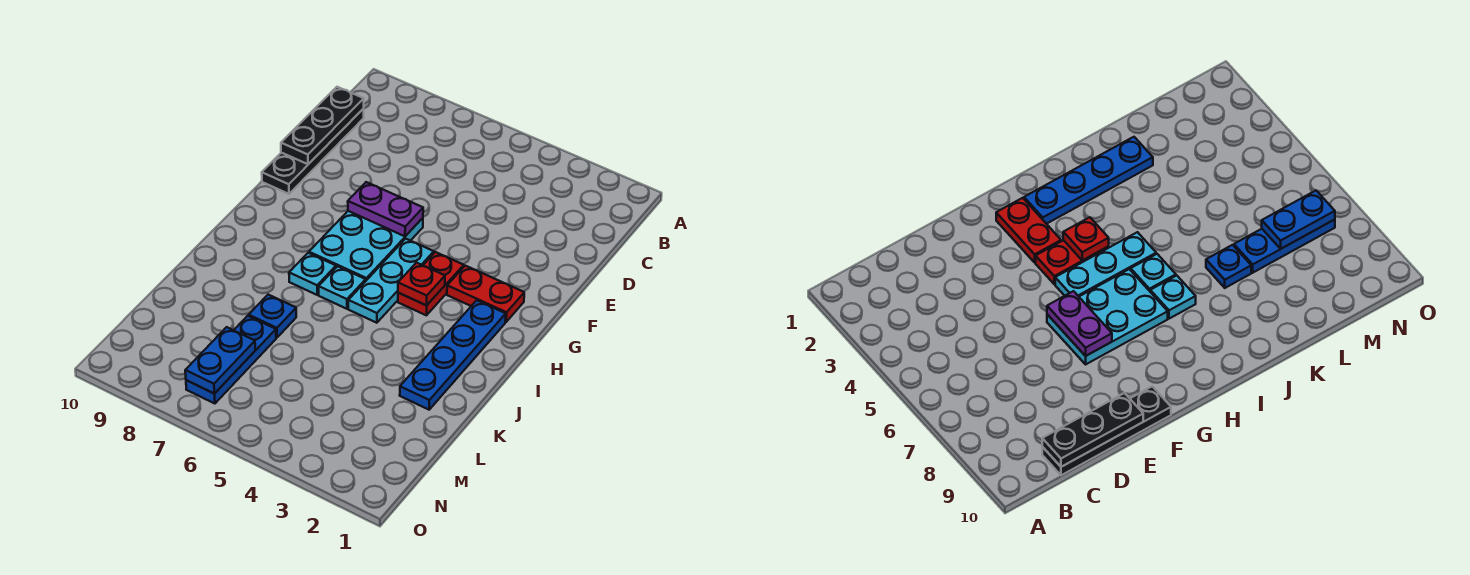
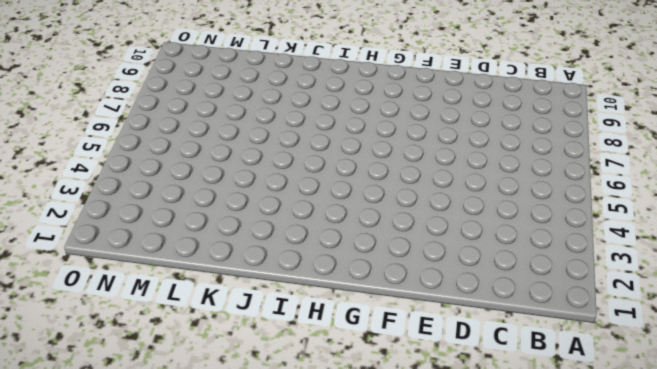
none -> black 1x4 plate [262,109,364,194]
none -> cyan 2x3 plate [309,211,423,280]
none -> red 1x2 plate [447,266,524,322]

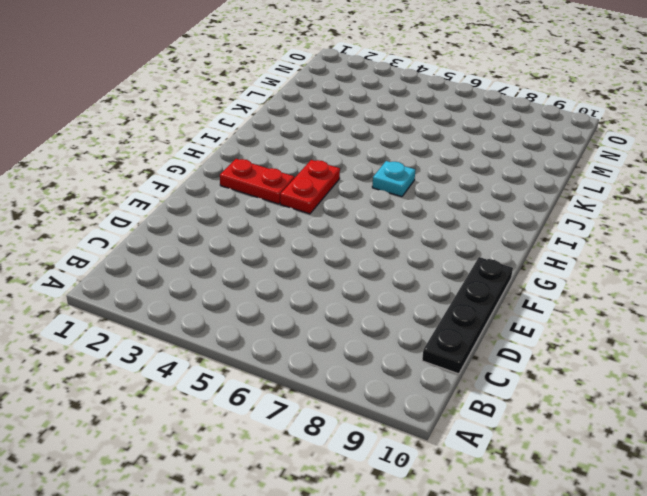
none -> cyan 2x3 plate [309,211,423,280]
none -> cyan 1x3 plate [348,239,434,323]
none -> blue 1x4 plate [400,300,506,410]

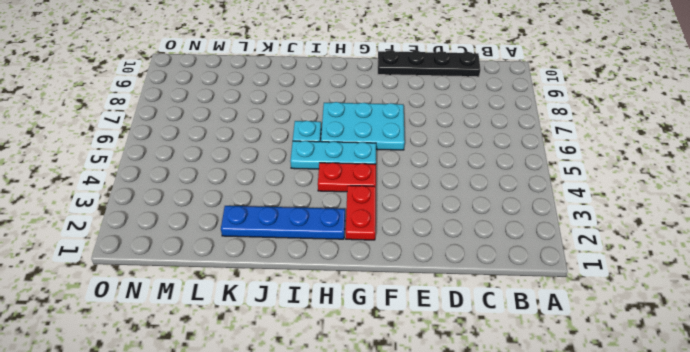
none -> cyan 1x1 plate [289,253,336,295]
none -> blue 1x1 plate [249,295,296,337]
none -> blue 1x3 plate [186,316,276,404]

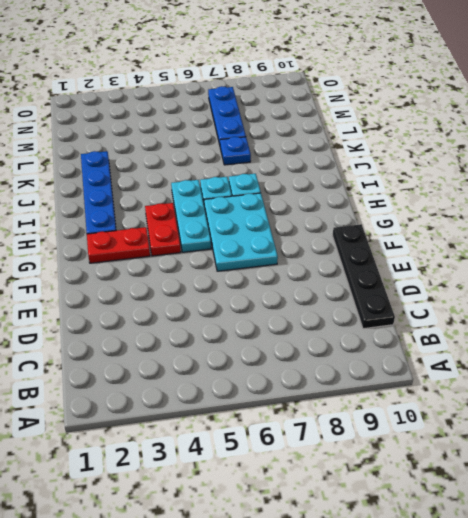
none -> black 1x3 plate [281,87,364,164]
none -> purple 1x2 plate [348,182,423,236]
none -> red 1x1 plate [398,263,445,305]

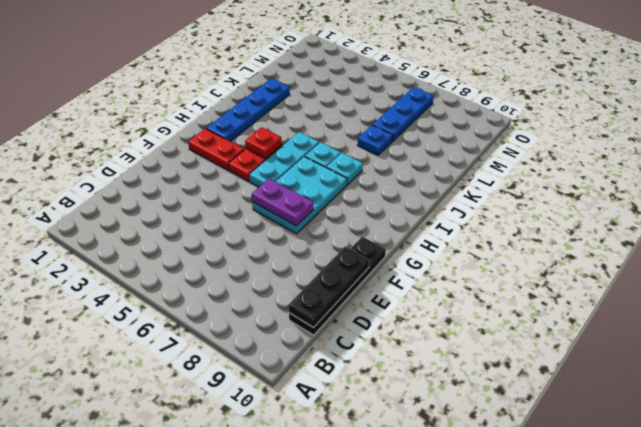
none -> blue 1x2 plate [185,327,255,394]

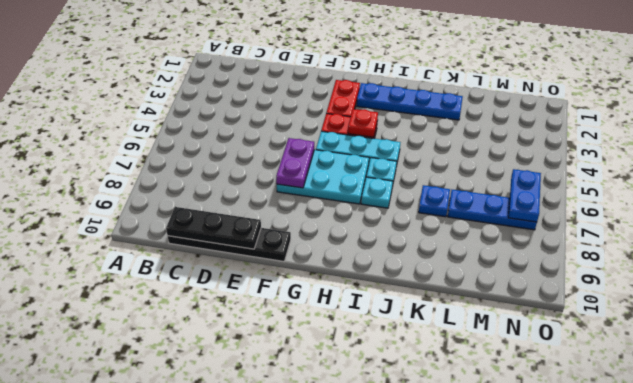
blue 1x2 plate [508,169,541,222] -> blue 1x2 plate turned to [185,327,255,394]

